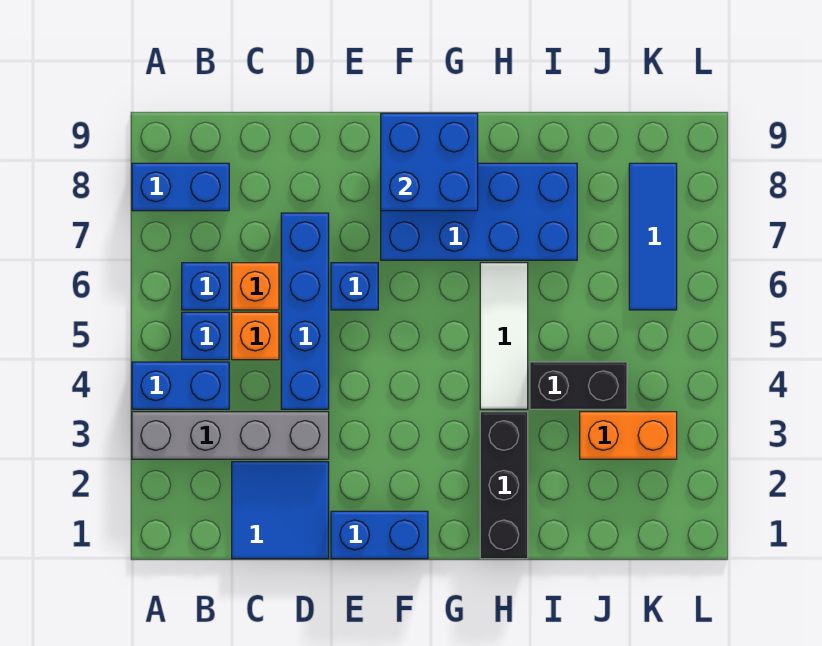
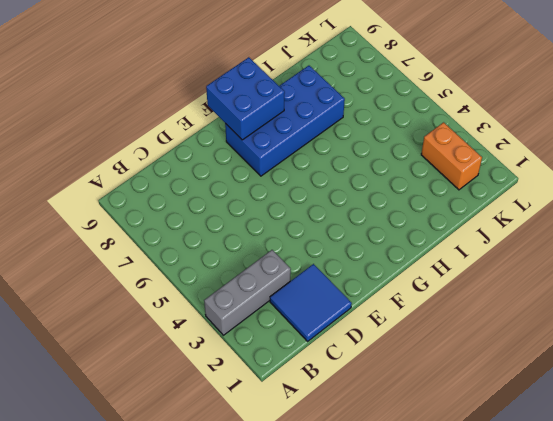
grey 1x3 brick [204,250,291,335] -> grey 1x4 brick [132,412,329,459]
orange 1x2 brick [421,122,482,190] -> orange 1x2 brick turned to [580,412,677,459]
none -> blue 1x2 brick [132,362,229,409]
none -> blue 1x2 brick [132,163,229,211]
none -> blue 1x1 brick [182,312,229,360]

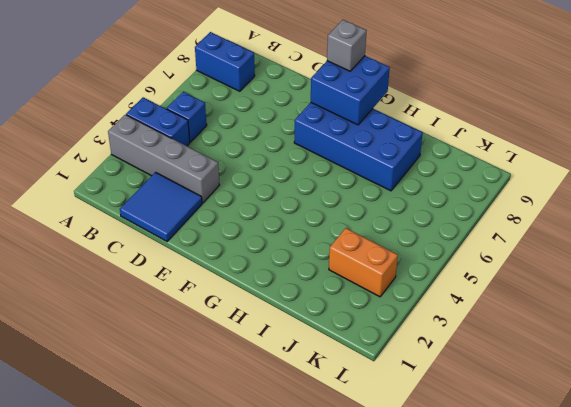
grey 1x1 brick [327,20,367,71] -> none
none -> blue 1x1 brick [182,263,229,310]
none -> orange 1x1 brick [232,312,279,360]
none -> orange 1x1 brick [232,263,279,310]

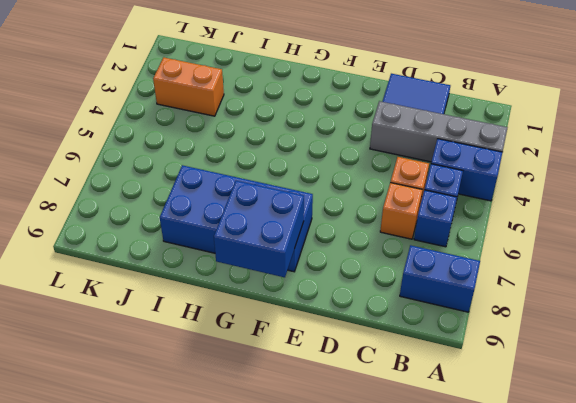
none -> blue 1x4 brick [281,213,329,409]
none -> blue 1x2 brick [331,511,428,559]
none -> blue 1x1 brick [331,263,378,310]

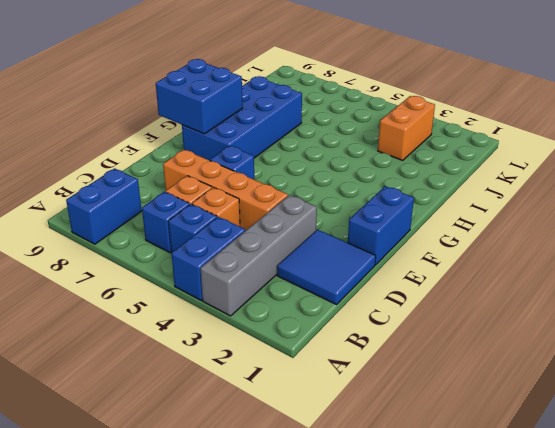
orange 1x4 brick [163,150,288,231] -> blue 1x4 brick [281,213,329,409]
none -> black 1x3 brick [480,412,528,559]
none -> white 1x3 tile [480,263,528,409]
none -> black 1x2 brick [530,362,627,409]

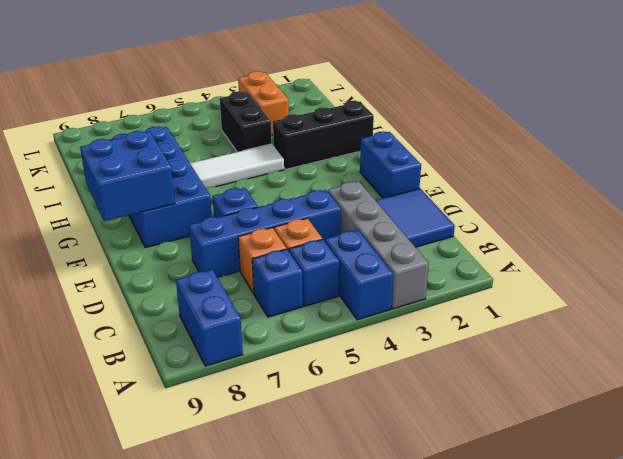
none -> blue 1x3 tile [629,163,677,310]

